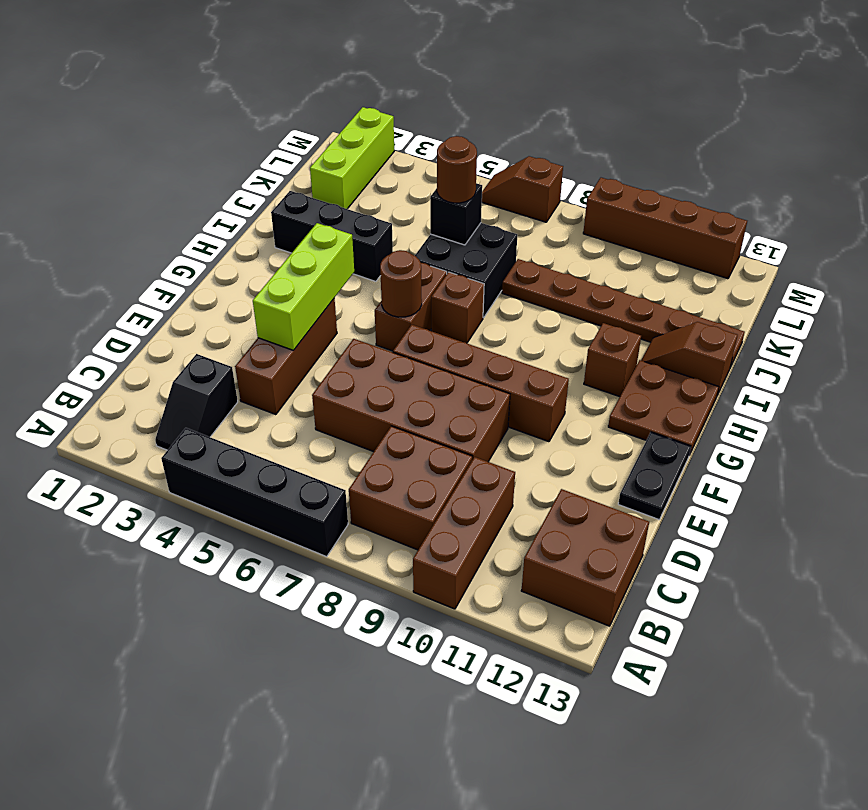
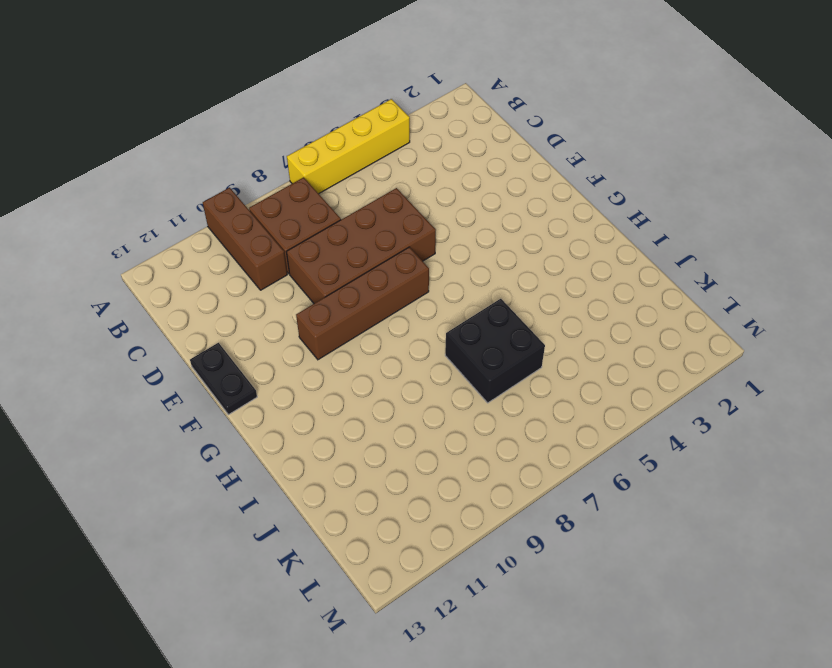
yellow 1x4 brick [287,99,410,194] -> black 1x4 brick [161,428,348,557]
none -> black 1x2 slope [155,354,238,450]
none -> brown 2x2 brick [521,489,649,626]
none -> brown 1x3 brick [235,298,337,415]

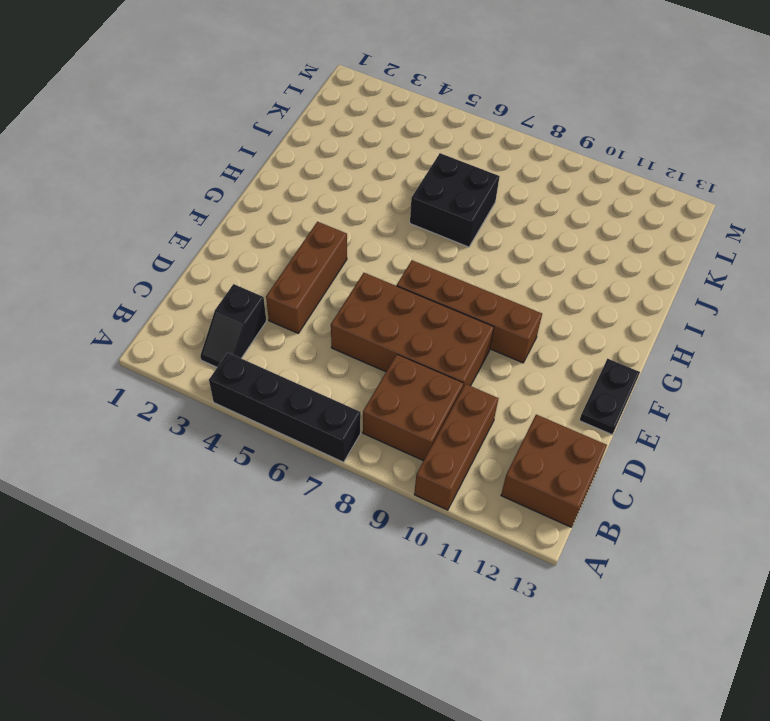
none -> brown 1x2 brick [375,263,447,351]
none -> brown 2x2 plate [608,360,719,455]
none -> brown 1x1 brick [431,272,484,343]

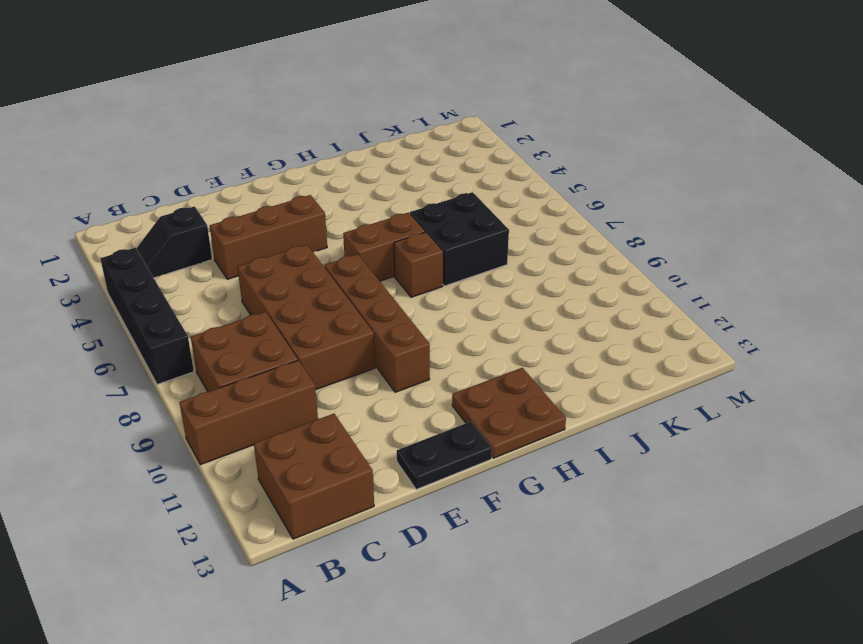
none -> brown 1x1 brick [584,323,641,397]
none -> black 1x3 brick [271,191,393,281]
none -> brown 1x2 slope [641,322,738,395]

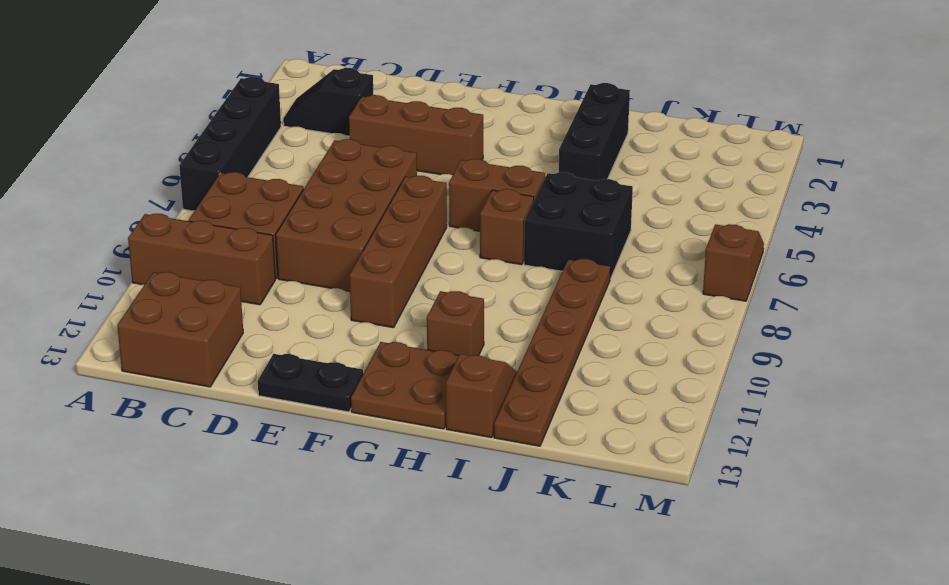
none -> lime 1x3 brick [310,107,394,209]
none -> brown 1x4 brick [583,178,747,279]
none -> lime 1x3 brick [253,223,354,350]

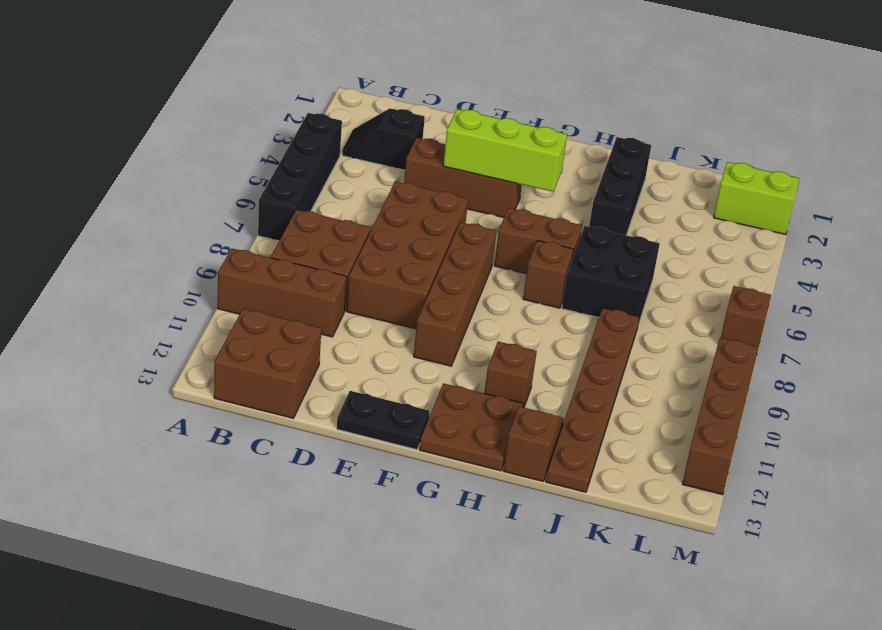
lime 1x2 brick [714,162,799,235] -> lime 1x3 brick [310,107,394,209]
none -> brown 1x1 round brick [380,250,422,317]
none -> black 1x1 brick [430,183,482,245]
none -> brown 1x1 round brick [437,136,477,203]

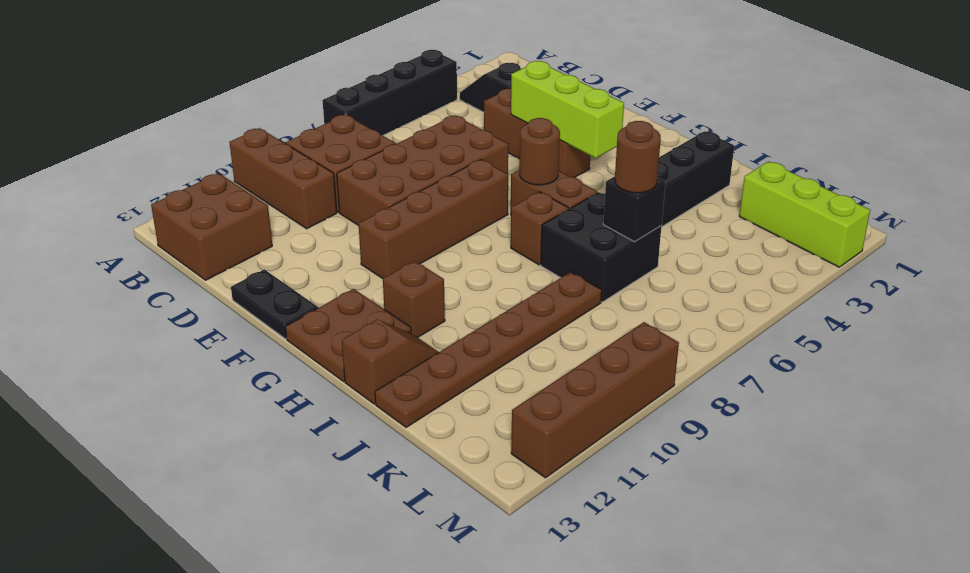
none -> brown 1x2 slope [482,156,563,222]

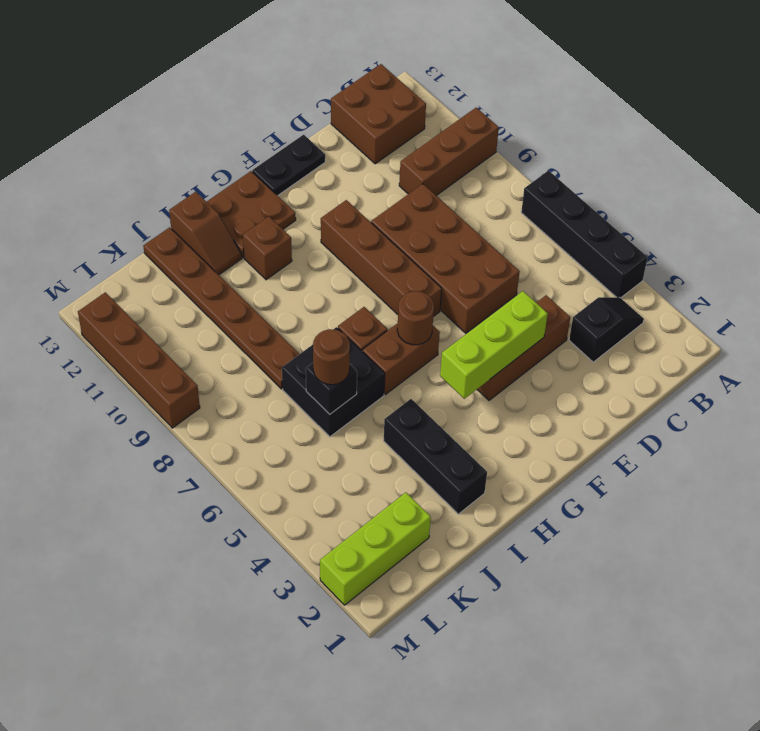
none -> brown 2x2 brick [349,426,472,550]
none -> brown 1x2 slope [482,156,563,222]

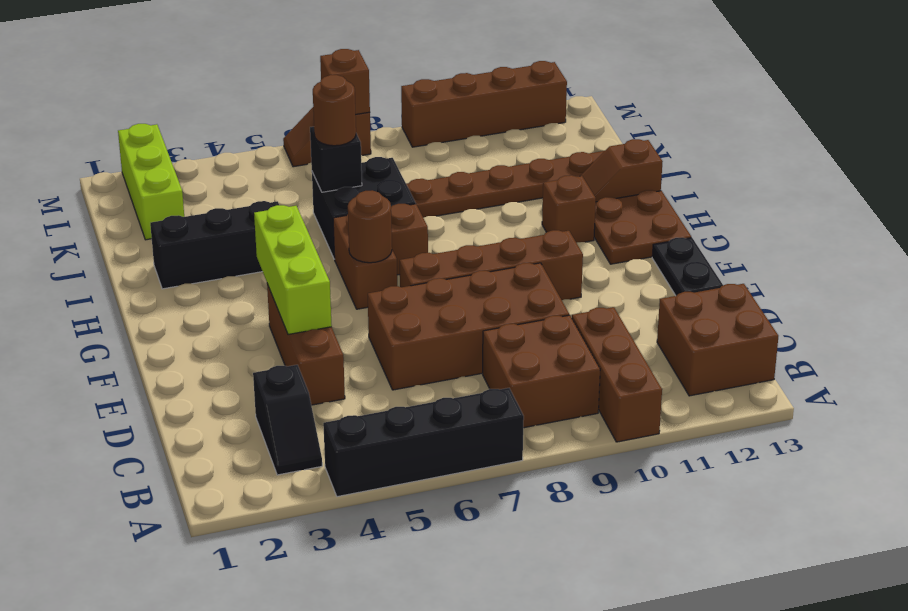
brown 1x1 brick [320,49,370,115] -> none

